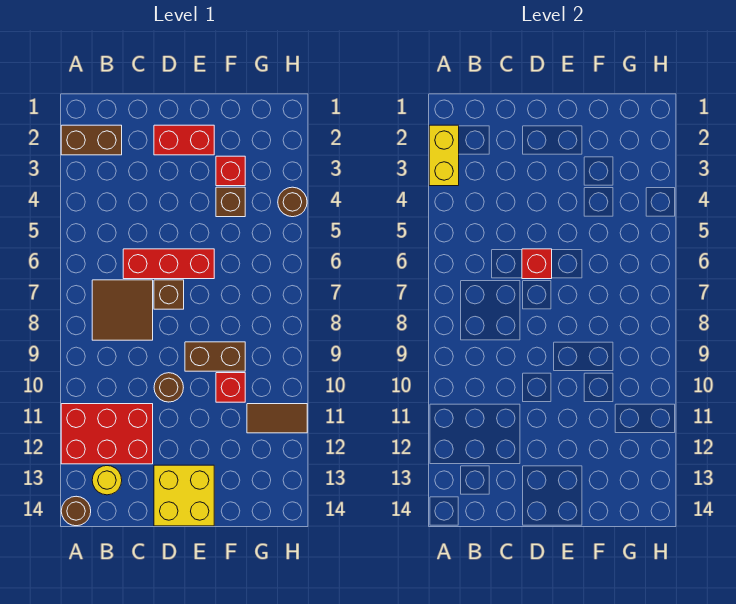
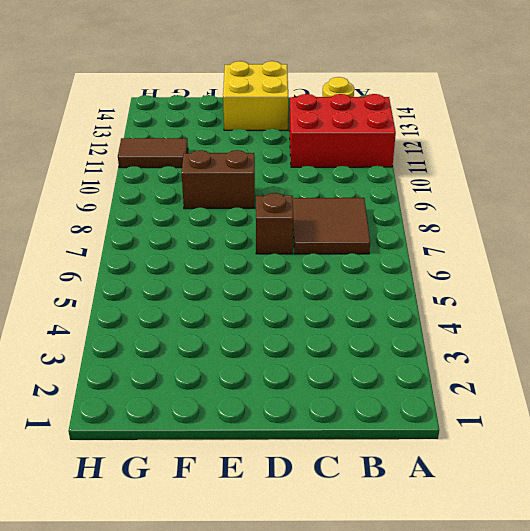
none -> brown 1x2 brick [61,125,122,155]
none -> brown 1x1 round brick [61,496,91,526]
none -> red 1x3 brick [123,249,214,279]

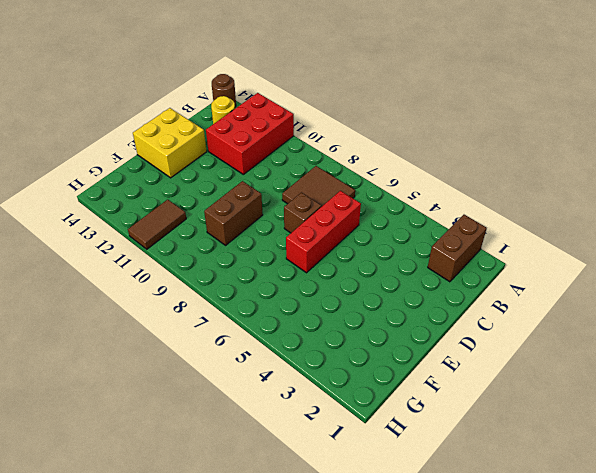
none -> red 1x2 brick [154,125,214,155]
none -> brown 1x1 round brick [154,373,183,402]
none -> red 1x1 brick [216,156,245,186]

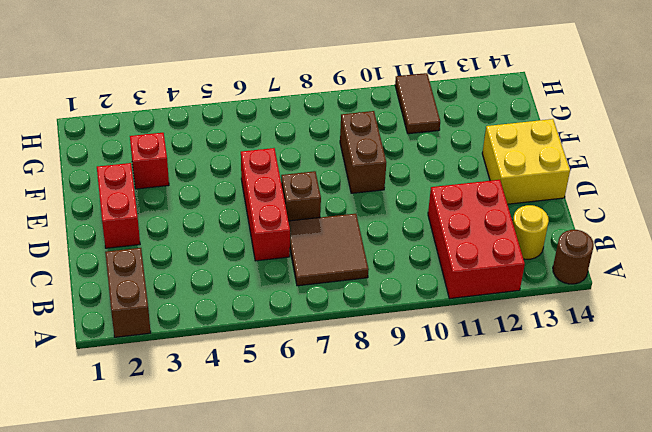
none -> brown 1x1 round brick [154,373,183,402]
none -> brown 1x1 brick [216,187,245,217]
none -> red 1x1 brick [216,373,245,402]

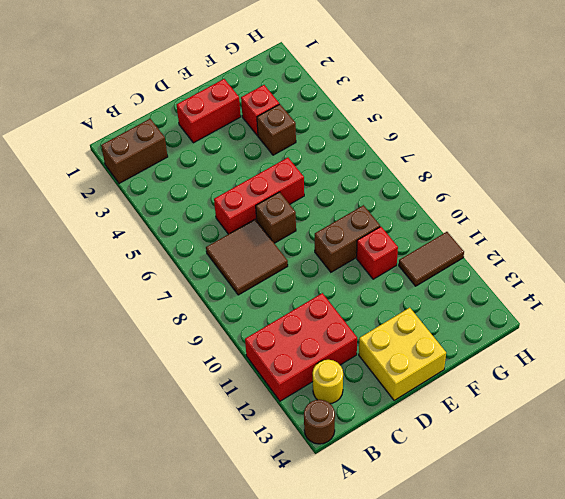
none -> brown 1x1 round brick [154,373,183,402]
none -> brown 1x1 round brick [278,187,307,217]
none -> yellow 1x2 brick [429,125,459,186]

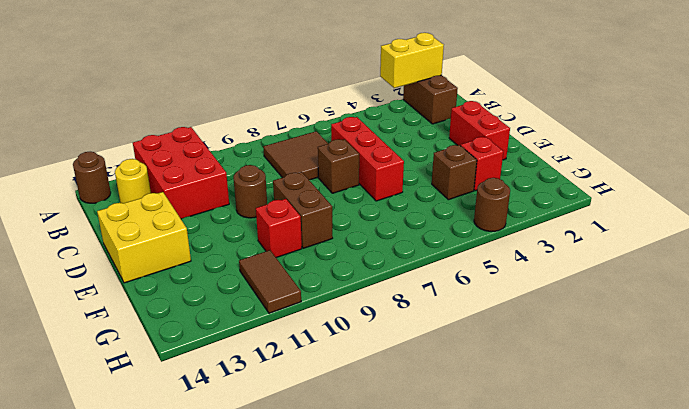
none -> red 1x1 brick [522,249,552,279]

